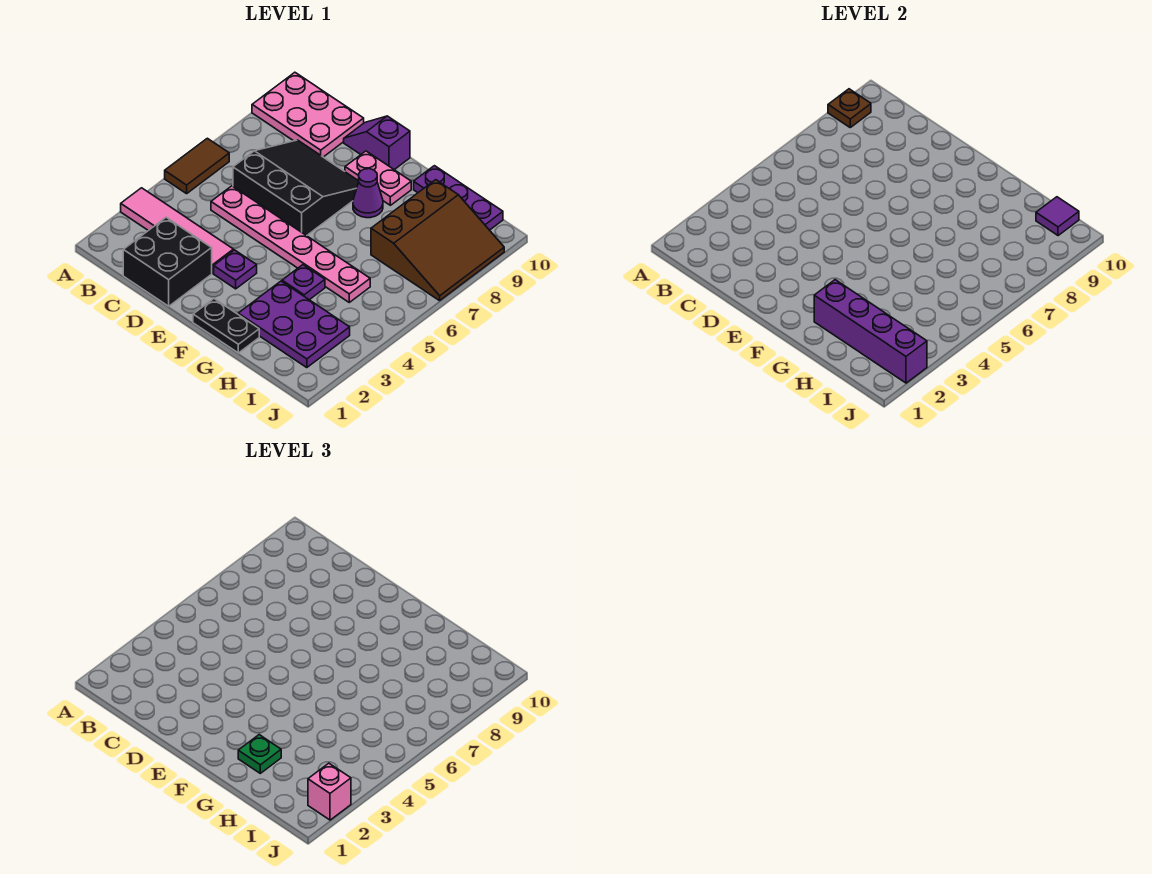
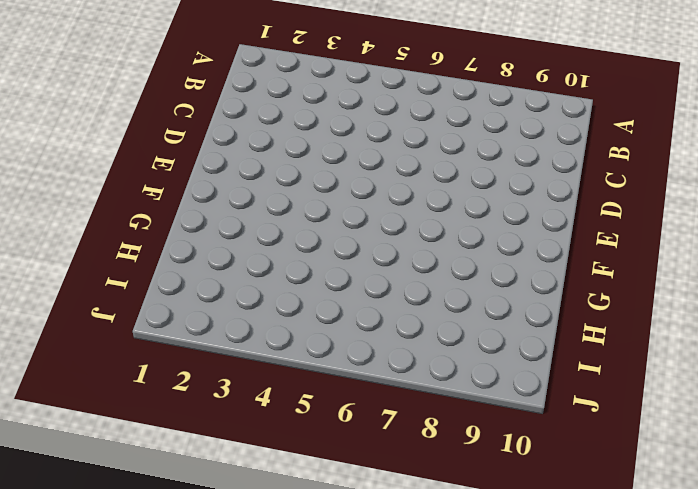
none -> pink 1x4 tile [121,188,233,273]
none -> brown 1x2 tile [165,138,229,194]
none -> pink 2x3 plate [252,72,364,157]

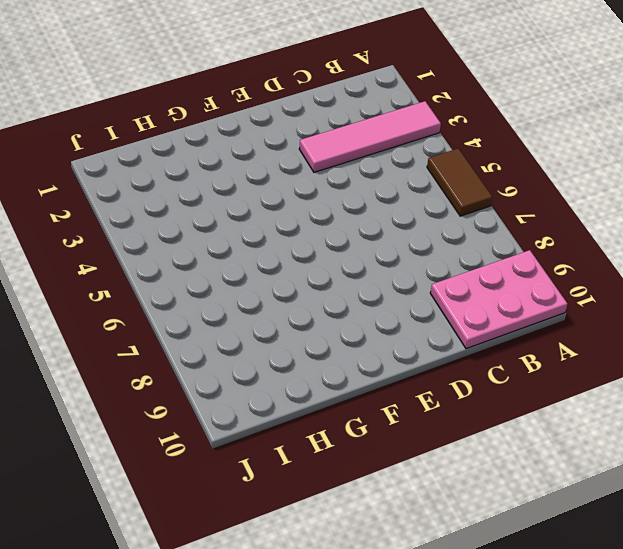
none -> black 2x2 brick [123,217,212,306]
none -> pink 1x6 plate [211,186,370,302]
none -> black 3x3 slope [233,140,359,236]

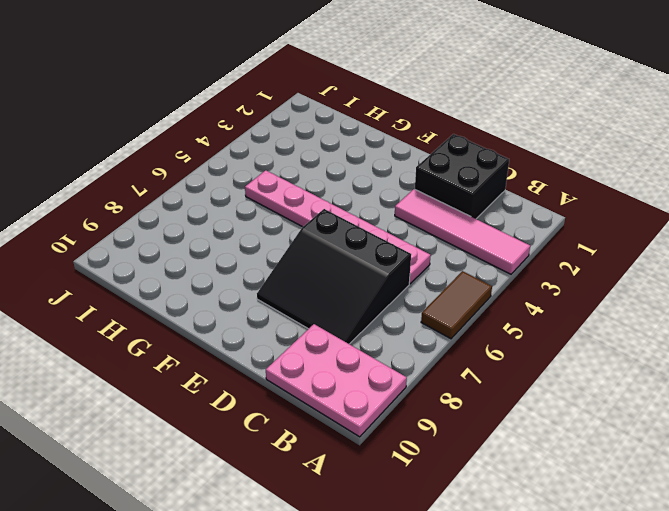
none -> purple 1x2 slope [344,116,410,170]
none -> purple 1x1 plate [214,250,257,289]
none -> pink 1x2 plate [345,151,411,205]

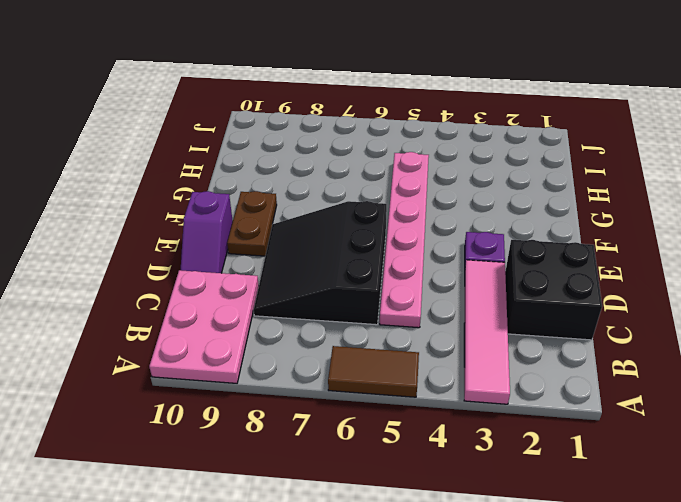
brown 1x2 plate [227,191,277,256] -> pink 1x2 plate [345,151,411,205]
none -> black 1x2 plate [193,299,259,353]
none -> purple 1x1 cone [353,169,383,218]
none -> purple 2x3 plate [238,281,350,368]

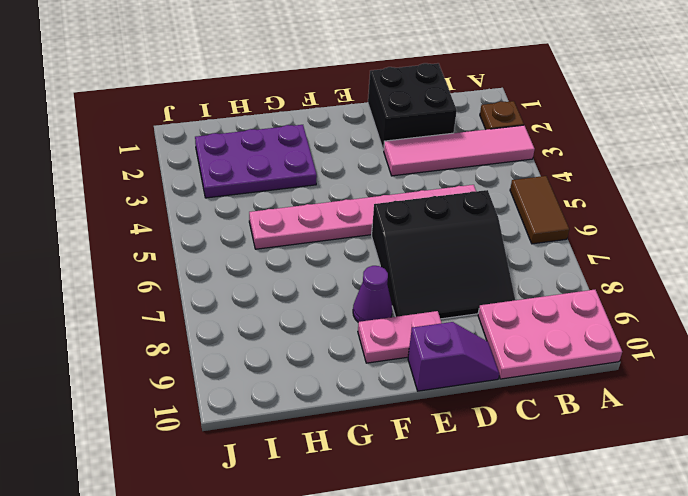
brown 1x1 plate [480,101,524,129] -> brown 1x1 plate moved to [828,89,871,127]
none -> purple 1x1 plate [214,250,257,289]
none -> black 1x2 plate [193,299,259,353]
none -> purple 1x1 plate [282,265,325,300]

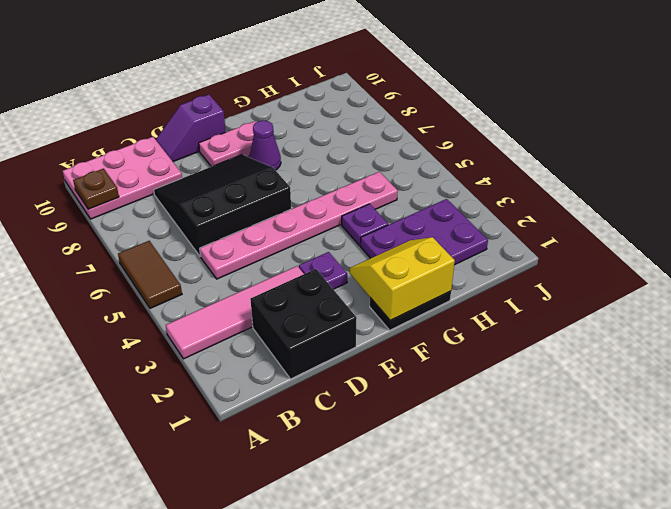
yellow 2x2 slope [350,237,455,320] -> purple 1x4 brick [814,280,927,383]
none -> purple 1x3 plate [414,166,503,230]
none -> brown 3x3 slope [371,180,504,301]
none -> purple 1x1 tile [1036,197,1079,236]

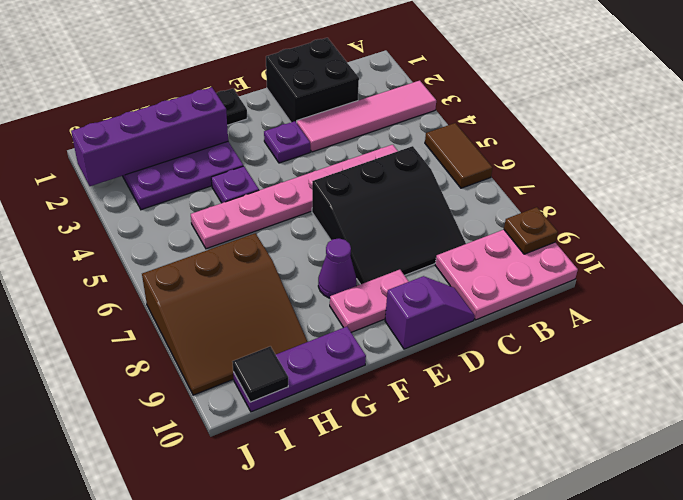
brown 3x3 slope [142,233,307,395] -> brown 3x3 slope turned to [371,180,504,301]
black 1x1 tile [232,346,288,402] -> purple 1x1 tile [1036,197,1079,236]
none -> green 1x1 plate [238,735,281,773]
none -> pink 1x1 brick [308,763,351,820]

